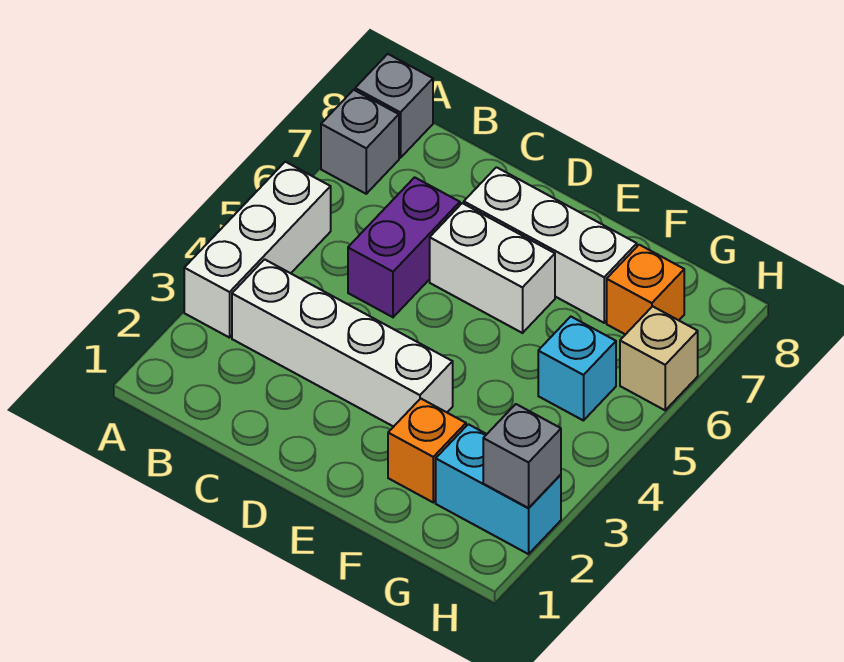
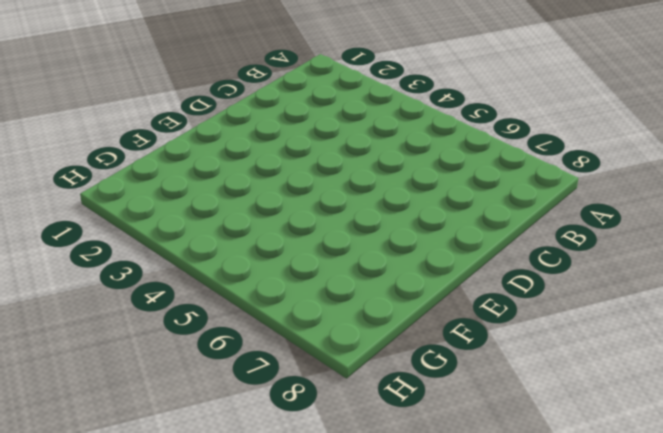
none -> white 1x3 brick [184,162,331,338]
none -> grey 1x1 brick [321,90,399,194]
none -> grey 1x1 brick [355,54,433,158]

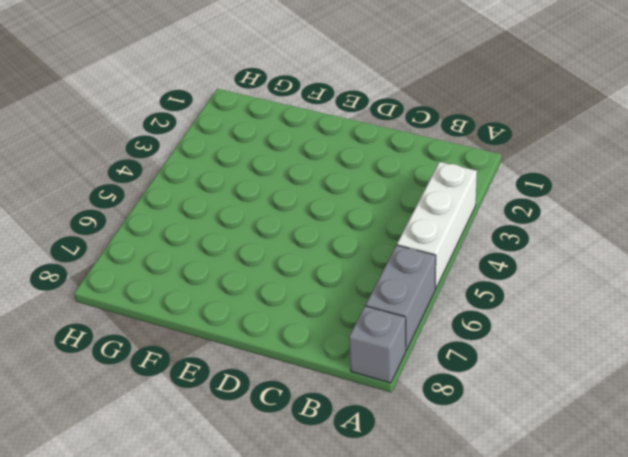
grey 1x2 brick [366,245,436,350] -> grey 1x1 brick [321,90,399,194]
none -> white 1x4 brick [232,259,453,427]
none -> purple 1x2 brick [348,177,460,317]
none -> white 1x2 brick [430,203,555,333]

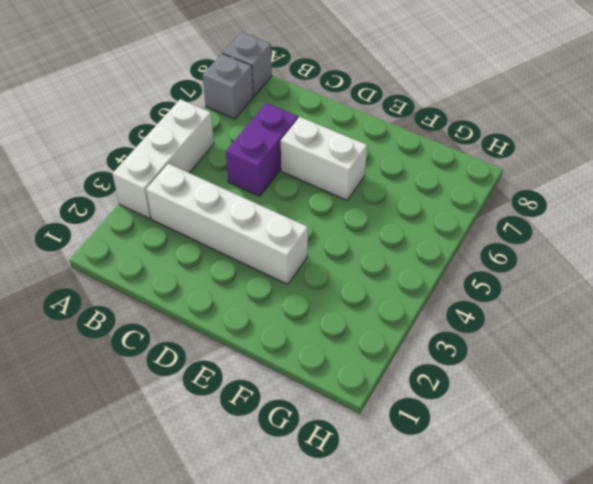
none -> white 1x3 brick [464,167,637,323]
none -> orange 1x1 brick [388,398,466,502]
none -> cyan 1x2 brick [436,424,561,554]

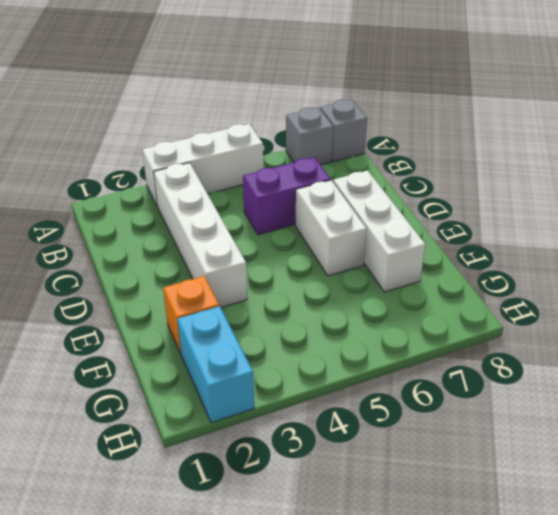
none -> cyan 1x1 brick [538,317,616,421]
none -> orange 1x1 brick [607,245,684,335]
none -> tan 1x1 brick [620,306,698,410]

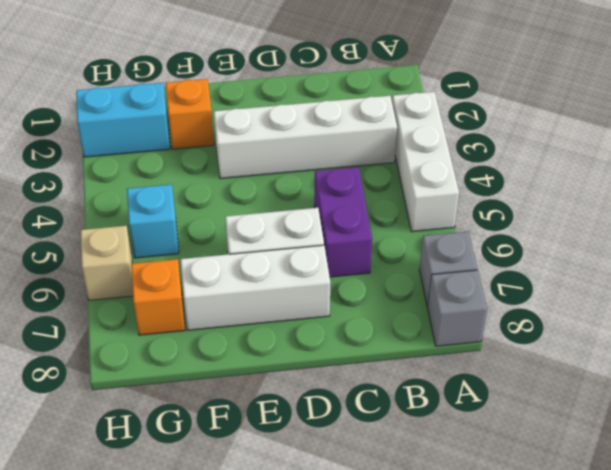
none -> grey 1x1 brick [483,404,561,508]

